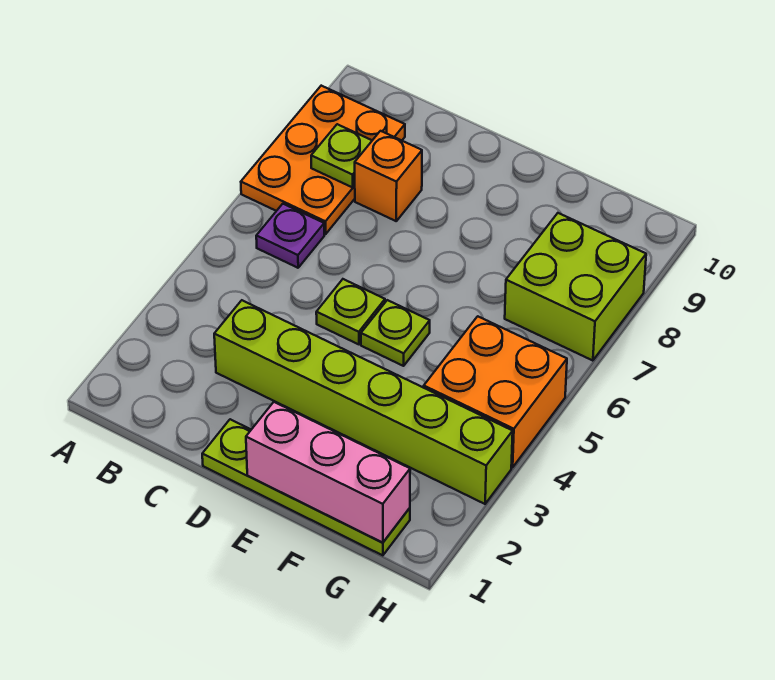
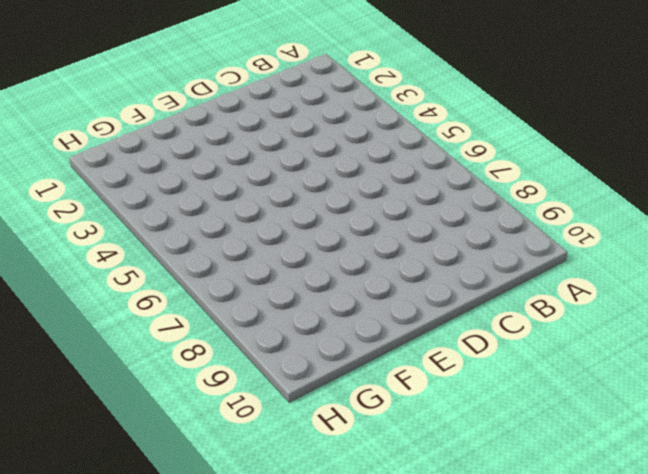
none -> orange 2x3 plate [241,86,405,234]
none -> purple 1x1 plate [256,204,324,268]

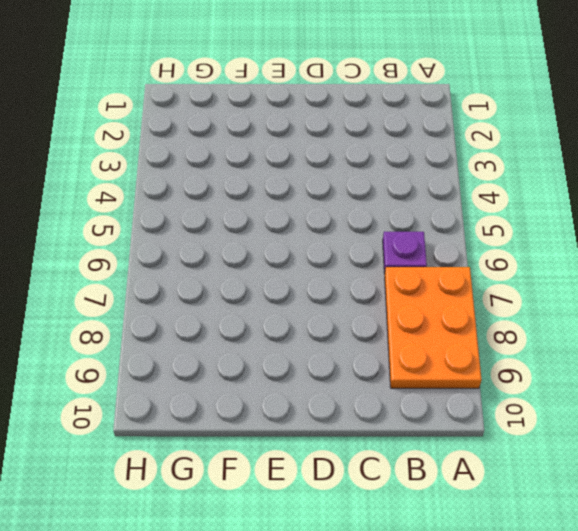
none -> lime 1x6 brick [214,300,513,504]
none -> orange 1x1 brick [355,131,422,221]

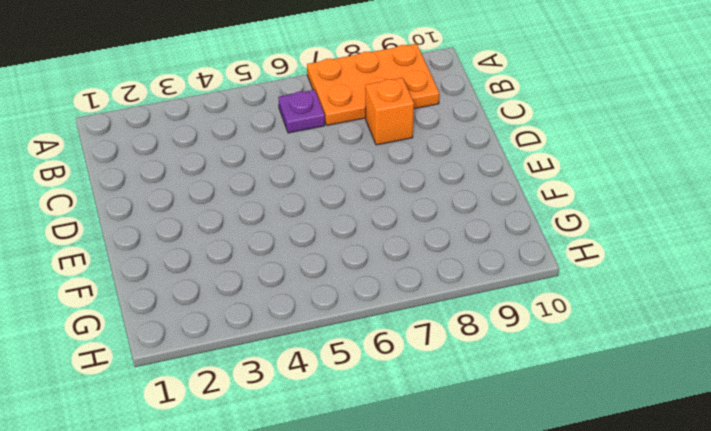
none -> lime 1x6 brick [214,300,513,504]
none -> lime 1x4 plate [202,419,410,555]

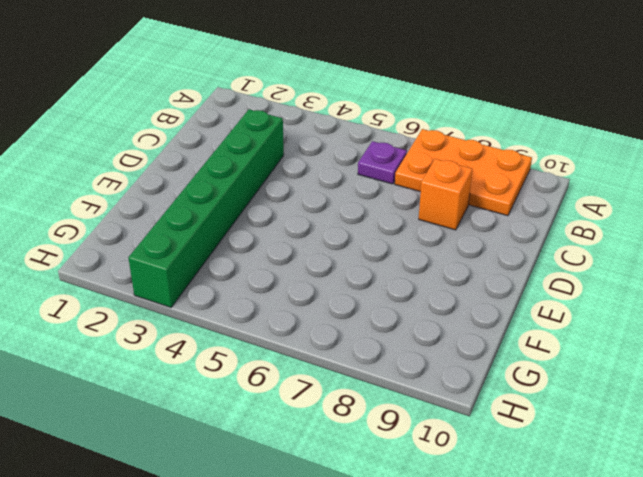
green 1x6 brick [128,109,284,307] -> lime 1x6 brick [214,300,513,504]
none -> lime 1x4 plate [202,419,410,555]
none -> lime 1x1 plate [316,279,385,344]

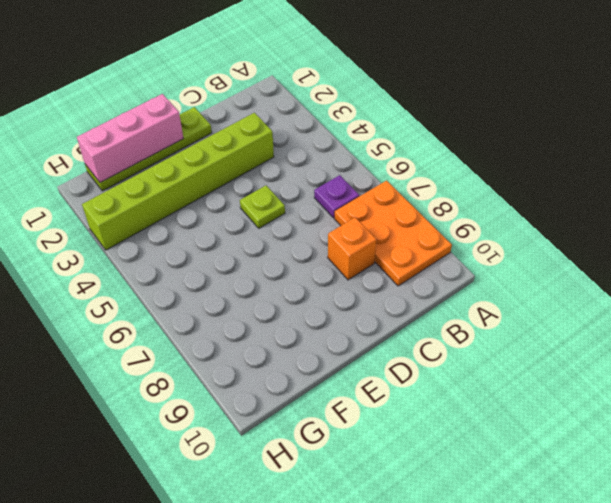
none -> lime 1x1 plate [361,300,430,366]
none -> orange 2x2 brick [424,316,567,468]

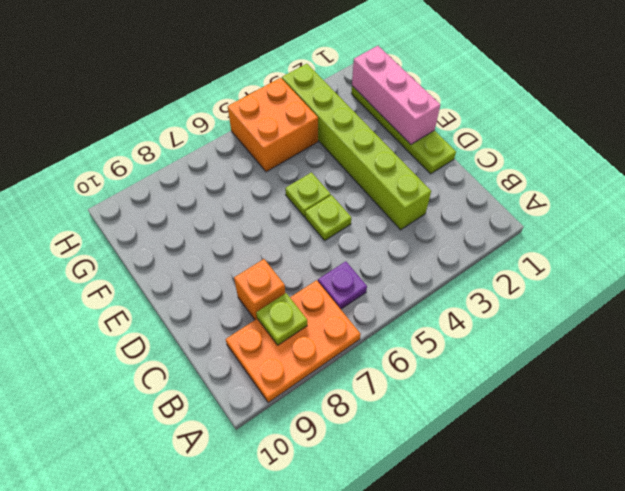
none -> lime 2x2 brick [505,213,646,361]

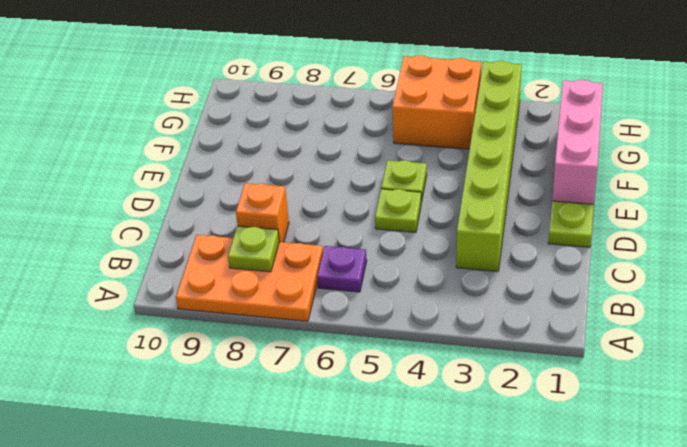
none -> lime 2x2 brick [505,213,646,361]

